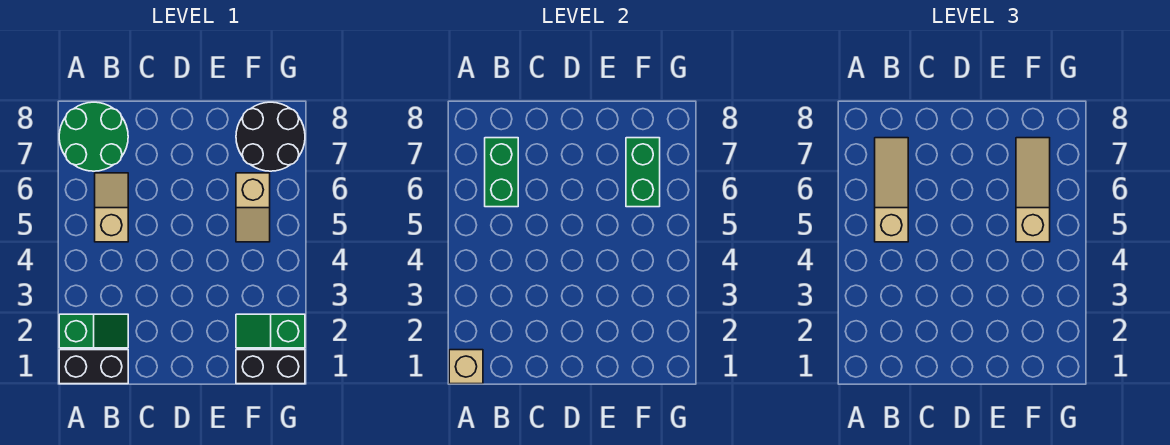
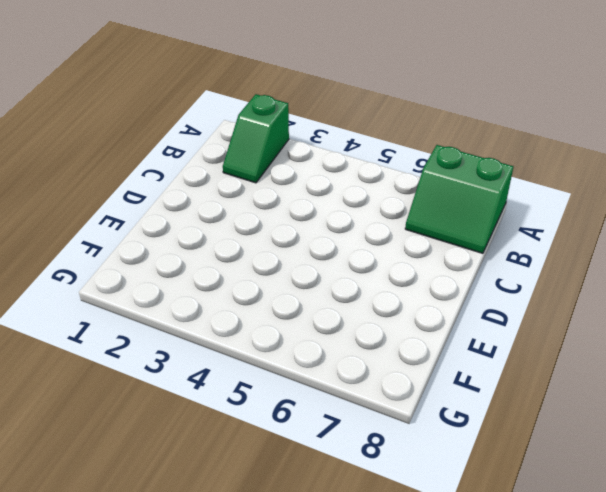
green 2x2 slope [405,145,513,253] -> green 2x2 round brick [59,102,128,171]
none -> black 1x2 brick [59,350,128,384]
none -> tan 1x2 slope [95,173,128,242]
none -> black 1x2 brick [236,350,305,384]

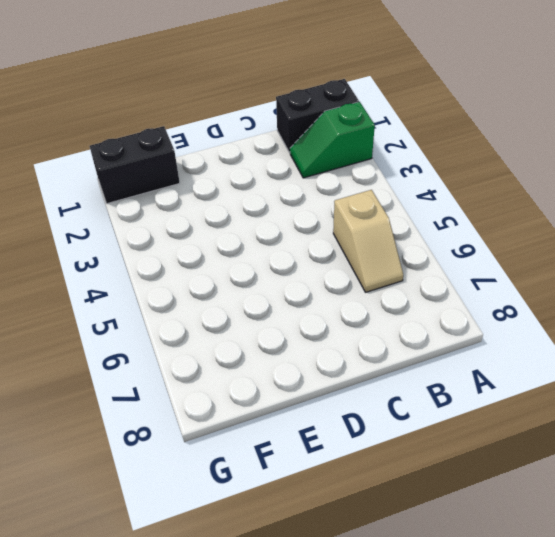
none -> green 2x2 round brick [59,102,128,171]
none -> green 1x2 slope [236,314,305,348]
none -> tan 1x2 slope [236,173,270,242]

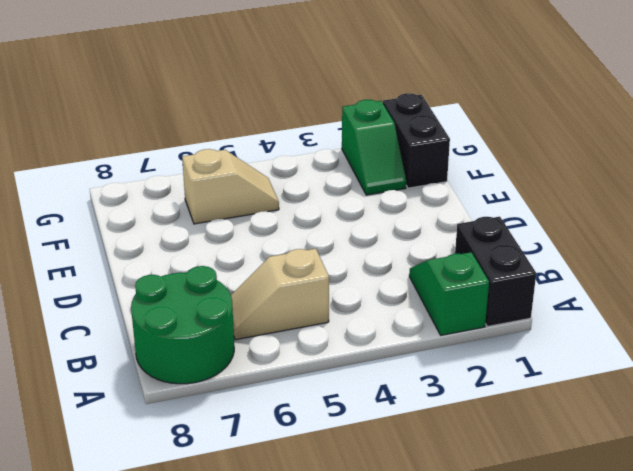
none -> black 2x2 round brick [236,102,305,171]
none -> tan 1x1 brick [449,350,483,384]
none -> green 1x2 brick [485,138,518,207]

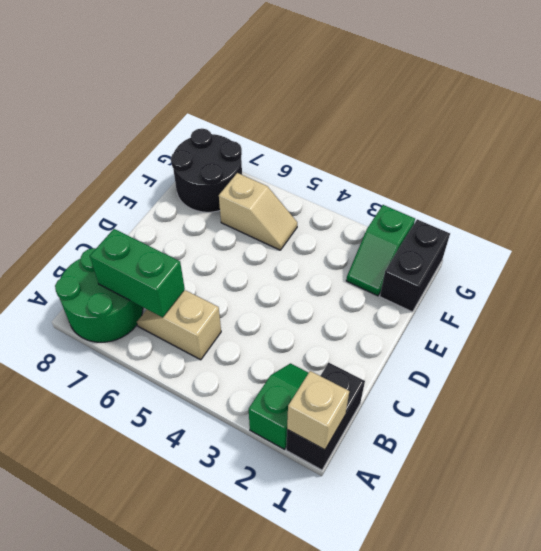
none -> green 1x2 brick [626,138,660,207]
none -> tan 1x3 slope [875,138,908,242]
none -> tan 1x3 slope [1016,138,1050,242]

